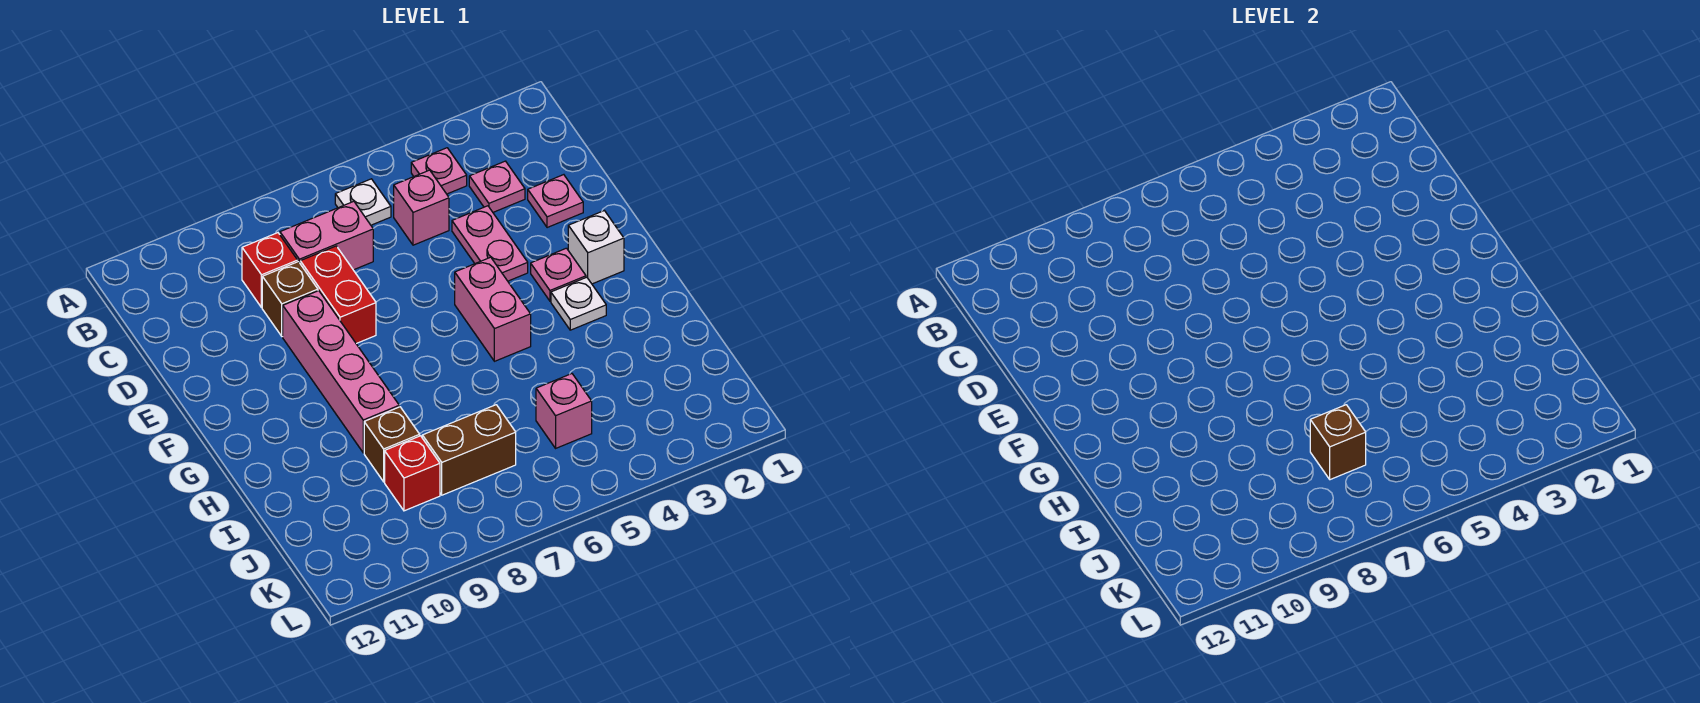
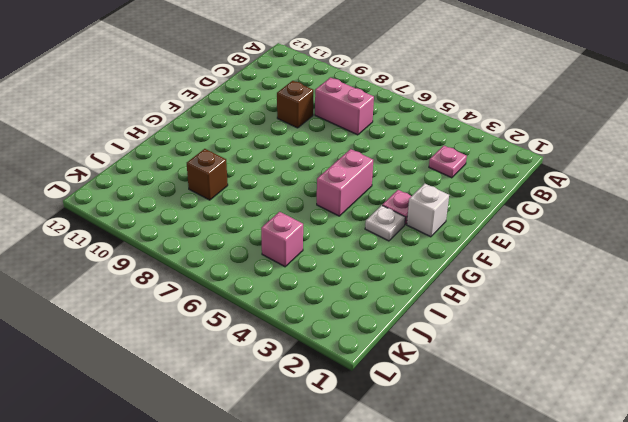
none -> pink 1x1 plate [411,148,467,194]
none -> white 1x1 plate [335,179,391,225]
none -> pink 1x1 brick [394,170,449,245]

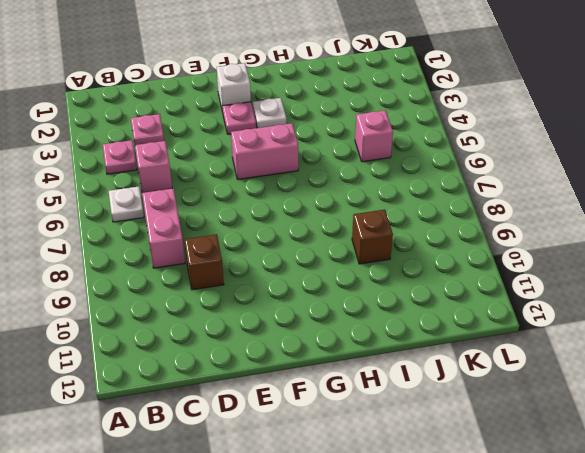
none -> red 1x1 brick [242,233,298,308]
none -> pink 1x1 plate [528,175,583,228]
none -> pink 1x2 plate [452,206,528,281]

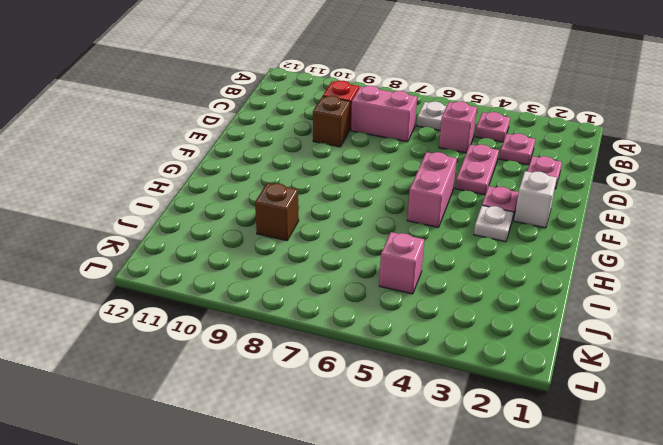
none -> red 1x2 brick [300,246,376,344]
none -> pink 1x4 brick [283,291,399,453]
none -> brown 1x2 brick [422,405,516,495]

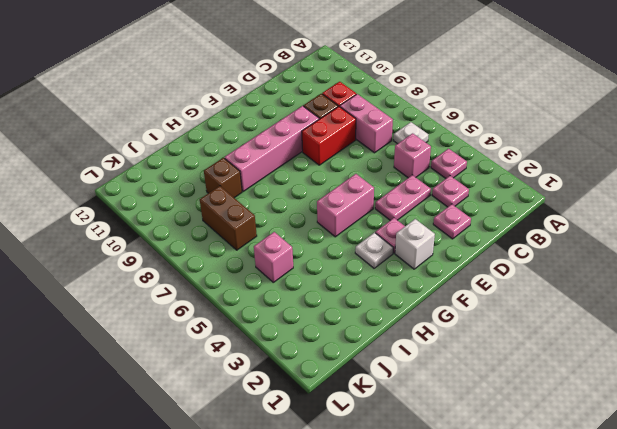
none -> red 1x1 brick [385,436,440,511]
none -> brown 1x1 brick [1310,405,1366,480]

